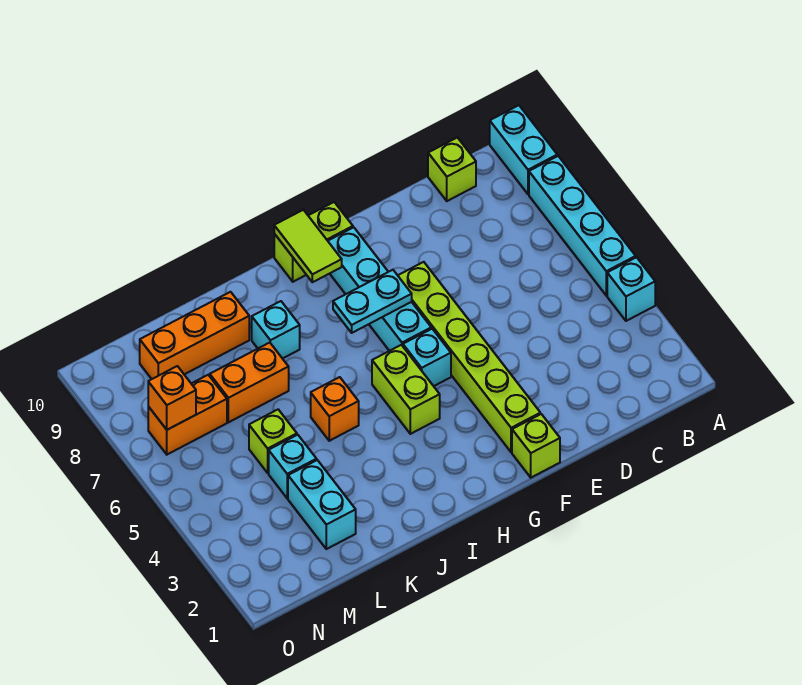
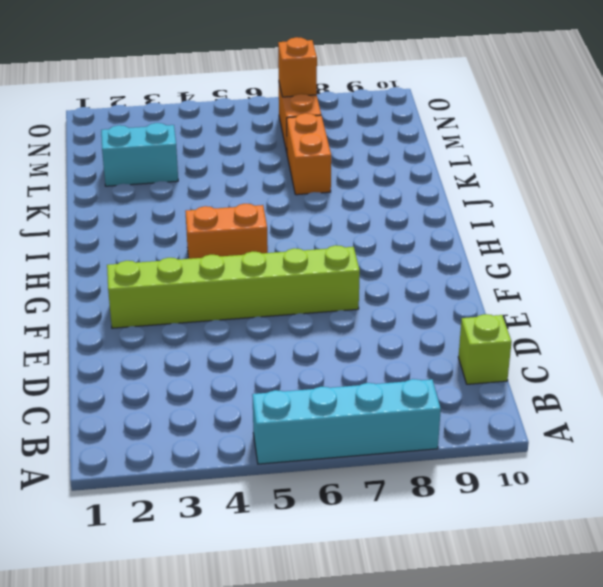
orange 1x2 brick [185,204,268,259] -> lime 1x2 brick [372,345,440,434]
none -> cyan 1x1 brick [607,257,655,321]
none -> cyan 1x2 brick [490,105,557,194]
none -> lime 1x1 brick [512,414,560,478]

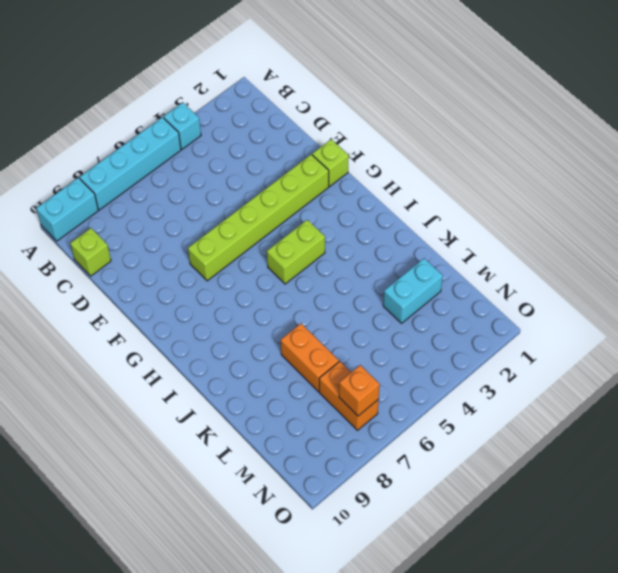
none -> cyan 1x1 brick [403,329,451,386]
none -> cyan 1x4 brick [328,227,431,351]
none -> lime 1x2 brick [274,202,353,282]

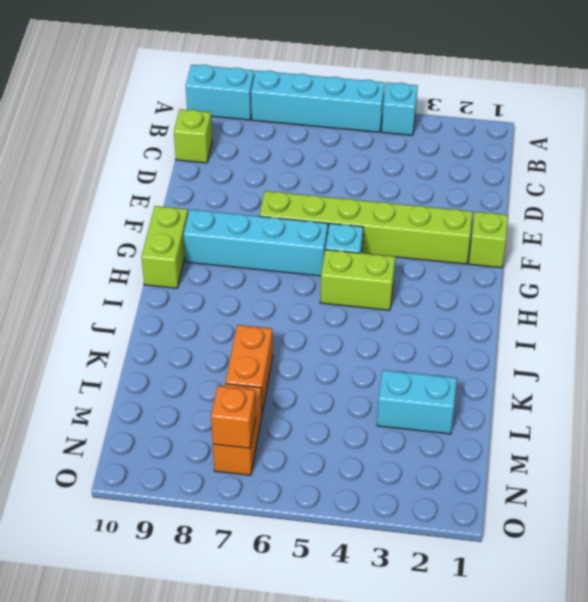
none -> orange 1x1 brick [311,377,359,441]
none -> cyan 1x1 brick [252,301,300,359]
none -> orange 1x3 brick [140,292,249,379]

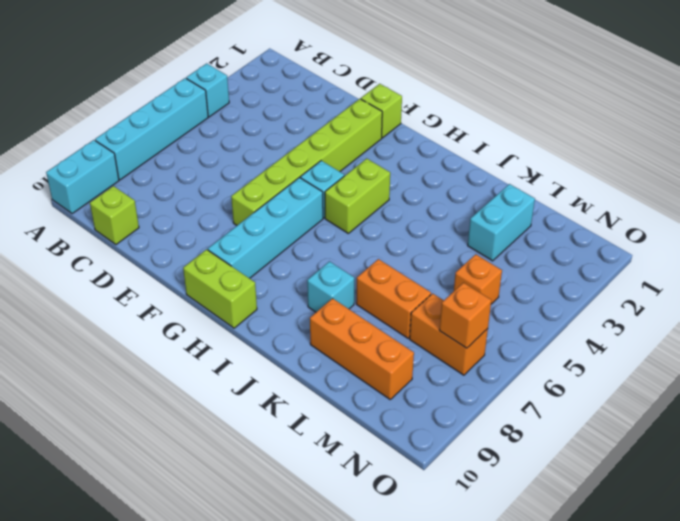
orange 1x1 brick [454,254,502,304] -> orange 1x1 brick moved to [311,377,359,441]
none -> cyan 1x1 brick [269,435,317,498]
none -> lime 1x1 brick [249,410,297,473]
none -> cyan 1x2 plate [333,270,412,333]

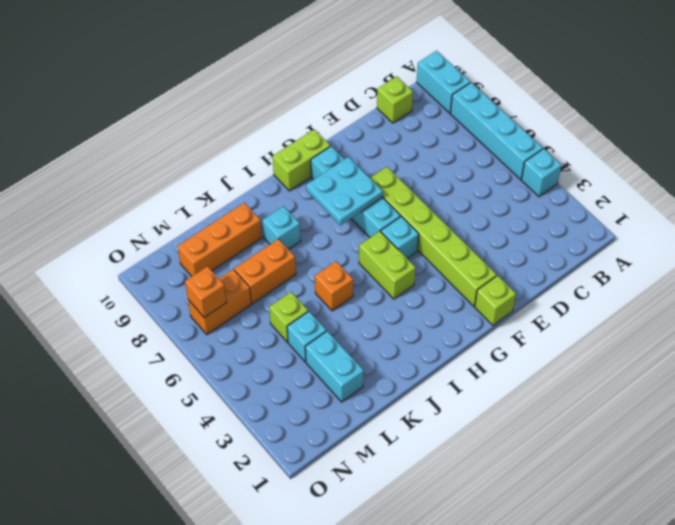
cyan 2x2 plate [306,157,383,225] -> cyan 1x2 plate [333,270,412,333]
none -> lime 1x2 tile [274,210,342,282]

